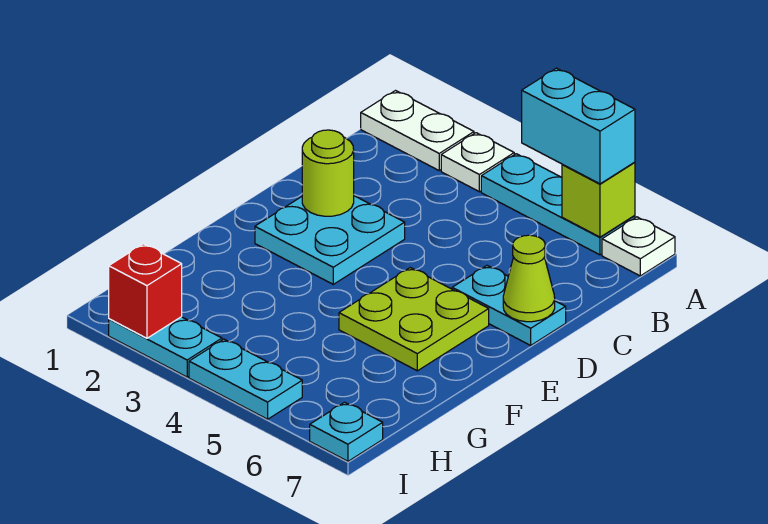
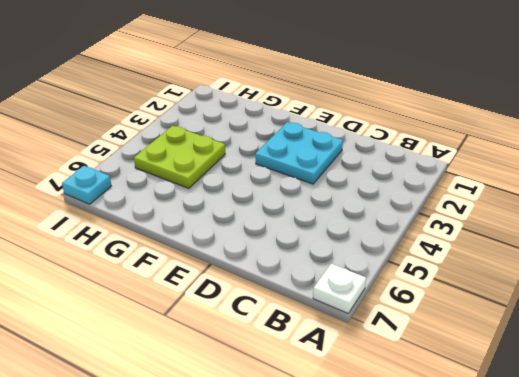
lime 2x2 plate [134,126,225,188] -> lime 2x2 plate moved to [339,268,489,371]
none -> white 1x2 plate [361,91,474,170]
none -> white 1x1 plate [441,133,514,192]
none -> cyan 1x3 plate [481,154,635,255]

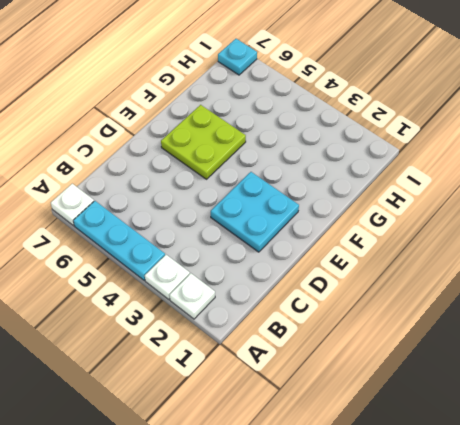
white 1x1 plate [170,273,215,319] -> white 1x2 plate [361,91,474,170]
none -> cyan 1x2 plate [452,266,566,345]
none -> cyan 1x2 plate [109,317,222,377]
none -> cyan 1x2 plate [189,339,302,419]

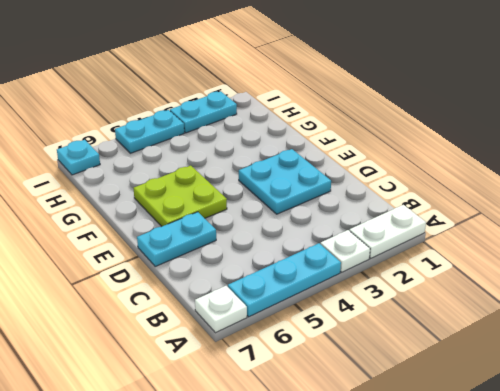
none -> lime 1x1 brick [562,162,635,237]
none -> lime 1x1 round brick [302,130,354,216]
none -> lime 1x1 cone [503,235,555,322]

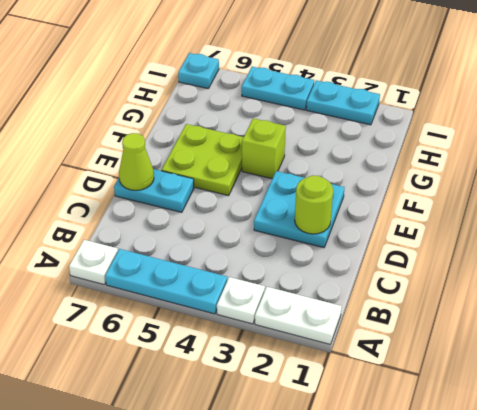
lime 1x1 brick [242,118,286,179] -> lime 1x1 brick moved to [562,162,635,237]
none -> red 1x1 brick [109,244,182,338]
none -> cyan 1x2 brick [522,68,635,184]

